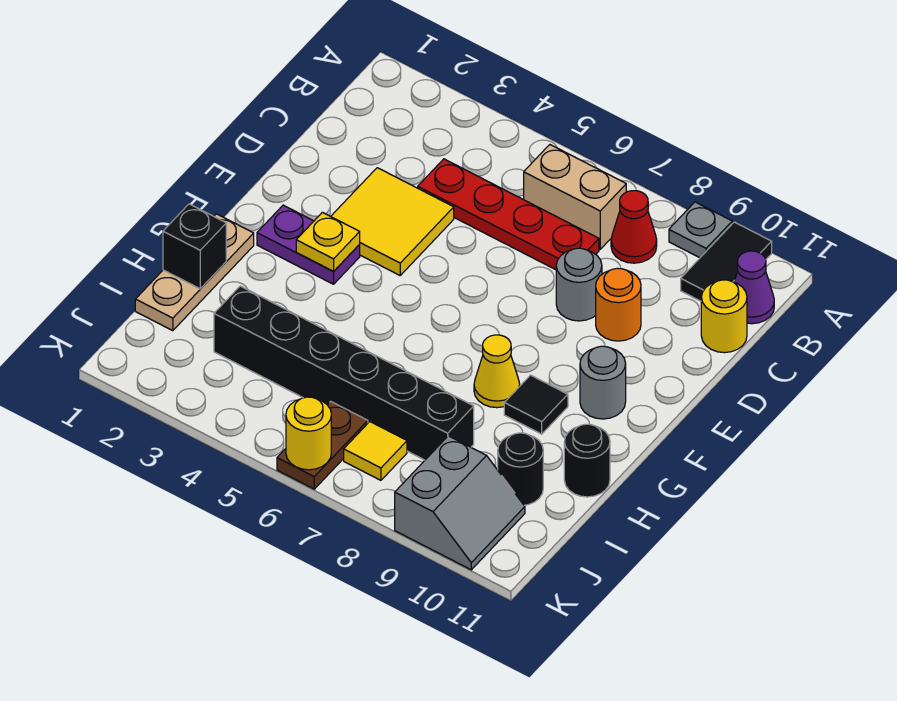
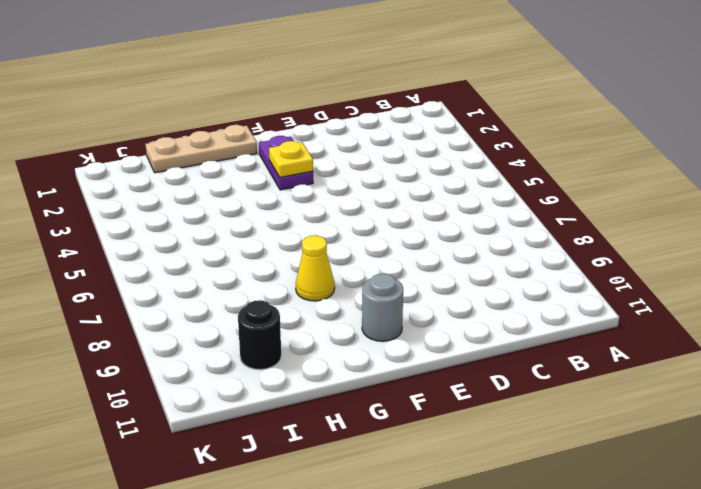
none -> grey 1x1 plate [669,202,732,258]
none -> black 1x2 tile [681,222,772,301]
none -> tan 1x2 brick [524,145,626,249]

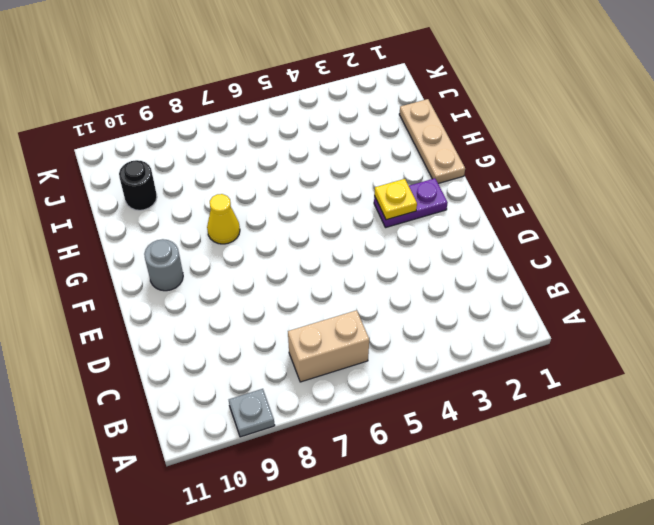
none -> black 1x2 tile [681,222,772,301]
none -> red 1x1 cone [611,191,657,263]
none -> purple 1x1 cone [734,251,774,324]

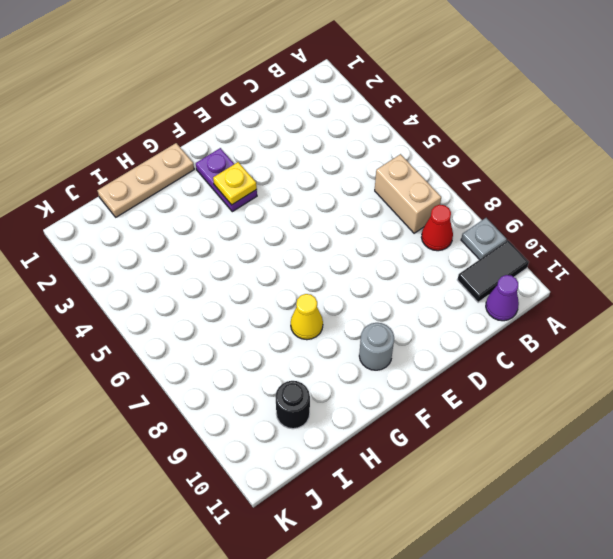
none -> red 1x4 plate [418,159,599,270]
none -> yellow 1x1 round brick [701,280,747,353]
none -> yellow 2x2 tile [331,168,454,275]

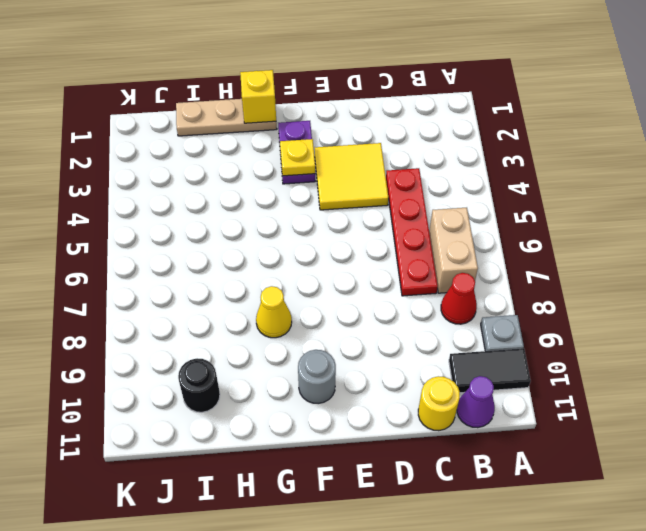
yellow 1x1 brick [240,70,276,123] -> none
none -> grey 1x1 round brick [556,248,602,321]
none -> orange 1x1 round brick [596,268,641,341]
none -> black 1x1 tile [504,375,568,434]

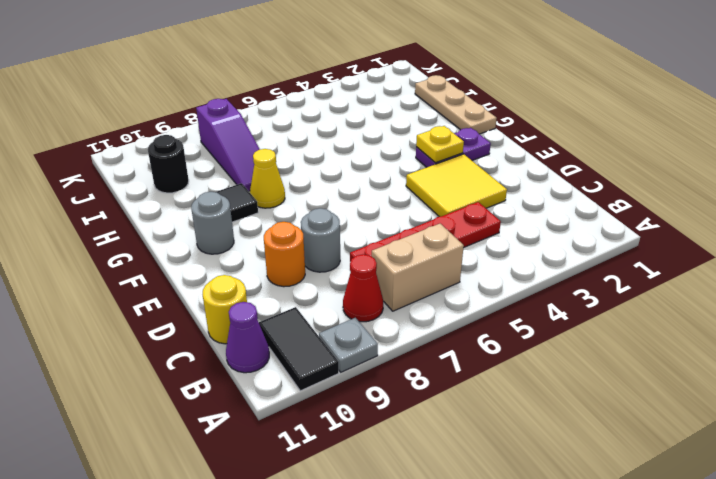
purple 1x3 slope [196,99,260,191] -> black 1x6 brick [214,286,474,460]
none -> black 1x1 round brick [564,424,610,497]
none -> brown 1x2 plate [277,401,368,489]
none -> yellow 1x1 tile [344,422,407,480]

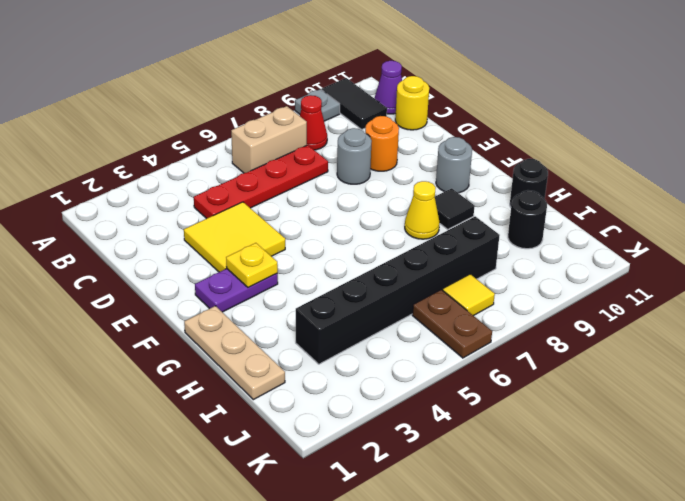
none -> grey 2x2 slope [395,436,525,570]
none -> black 1x1 brick [163,204,226,289]
none -> yellow 1x1 round brick [286,397,331,470]

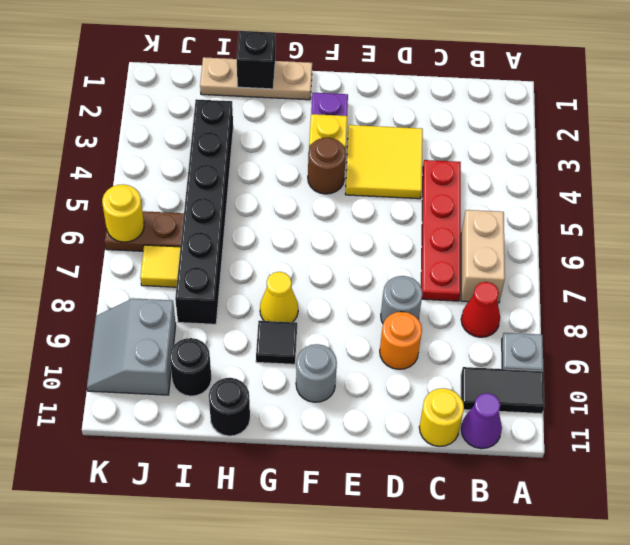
brown 1x1 round brick [308,138,346,194] -> none
grey 2x2 slope [87,298,176,395] -> grey 2x2 slope turned to [395,436,525,570]

